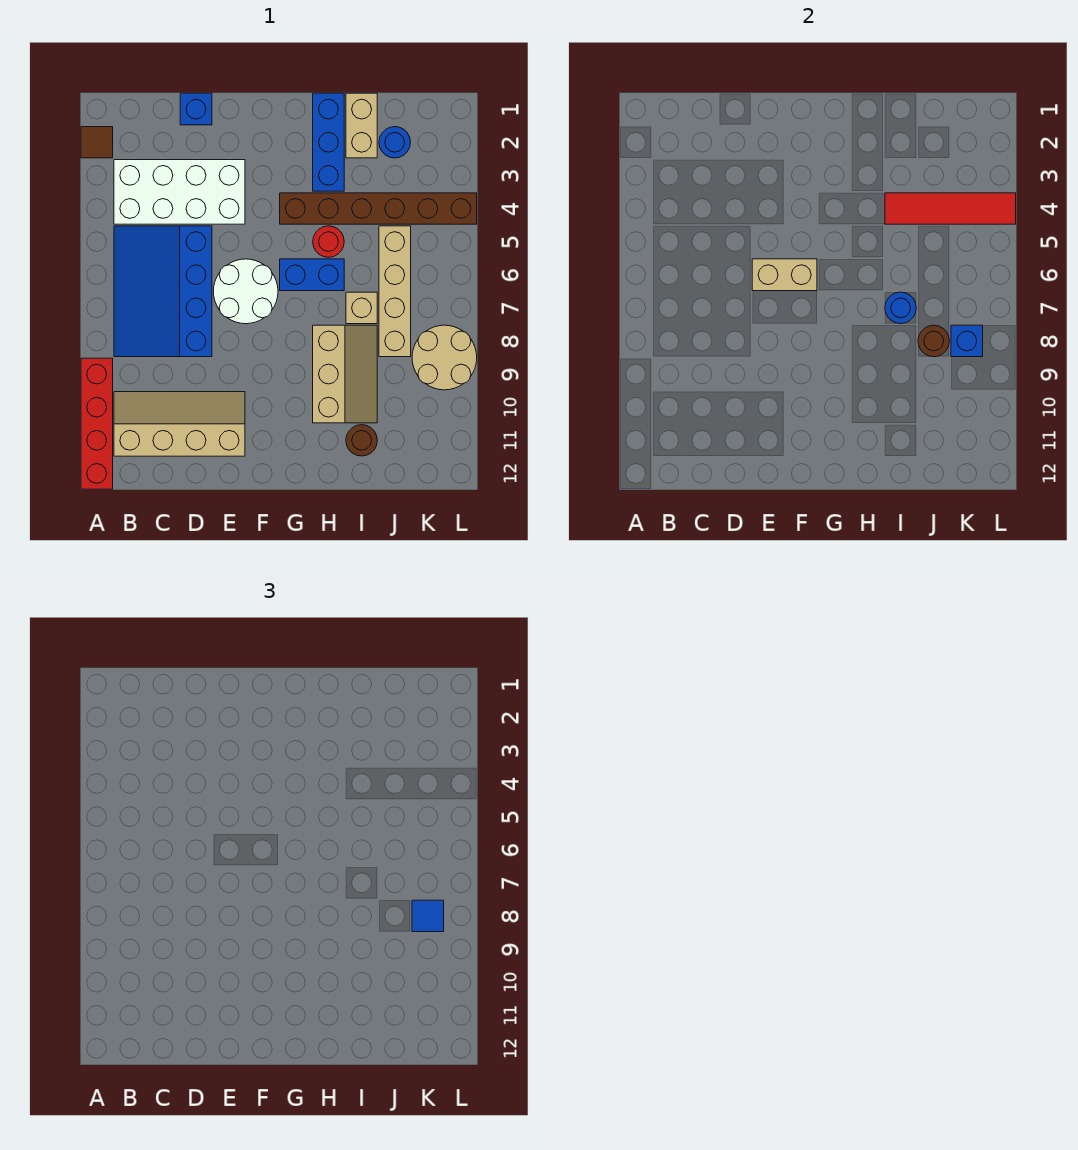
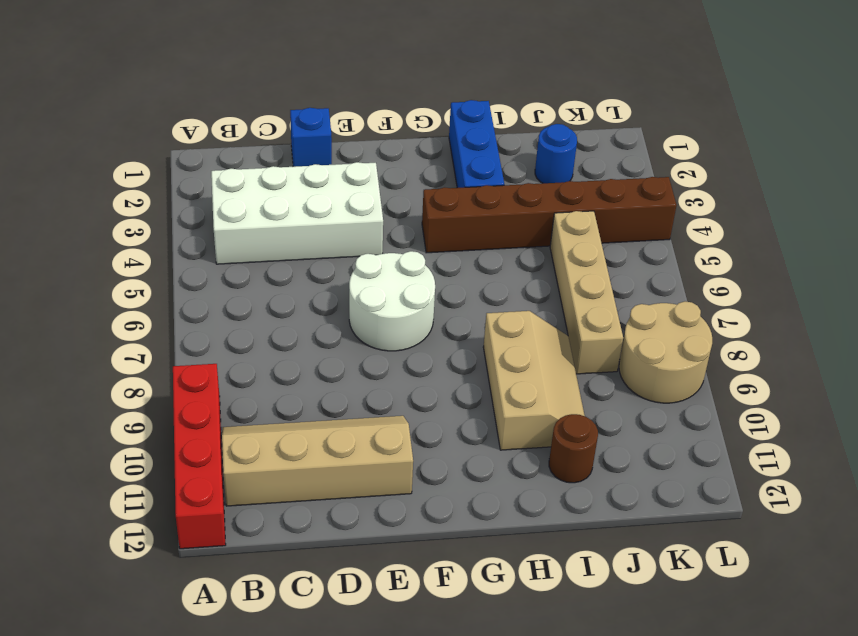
none -> brown 1x1 tile [81,127,113,158]
none -> blue 3x4 slope [114,226,212,357]
none -> blue 1x2 brick [280,259,344,291]

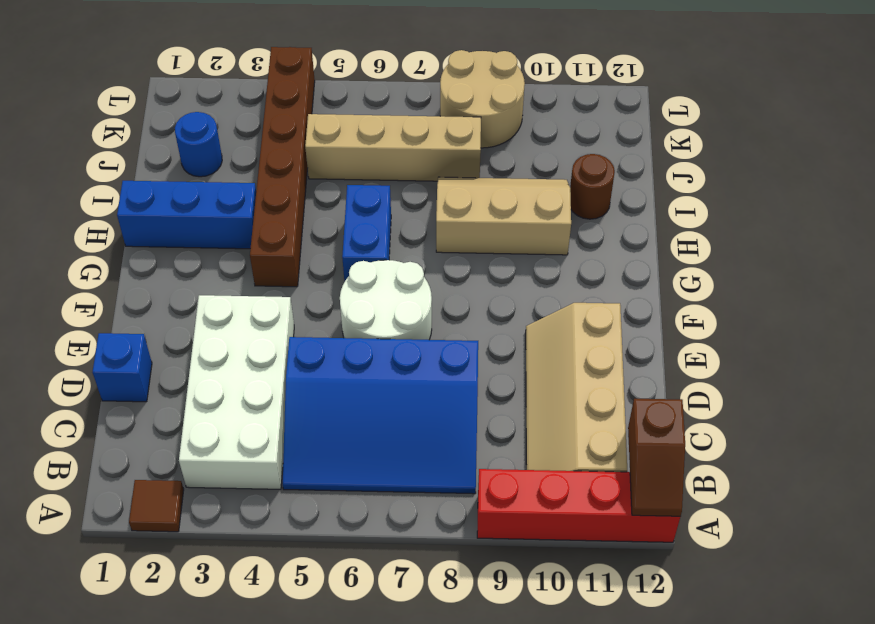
brown 1x2 slope [628,399,685,516] -> none
none -> red 1x1 round brick [313,226,344,257]
none -> tan 1x2 brick [346,93,377,158]
none -> tan 1x1 brick [346,292,377,324]

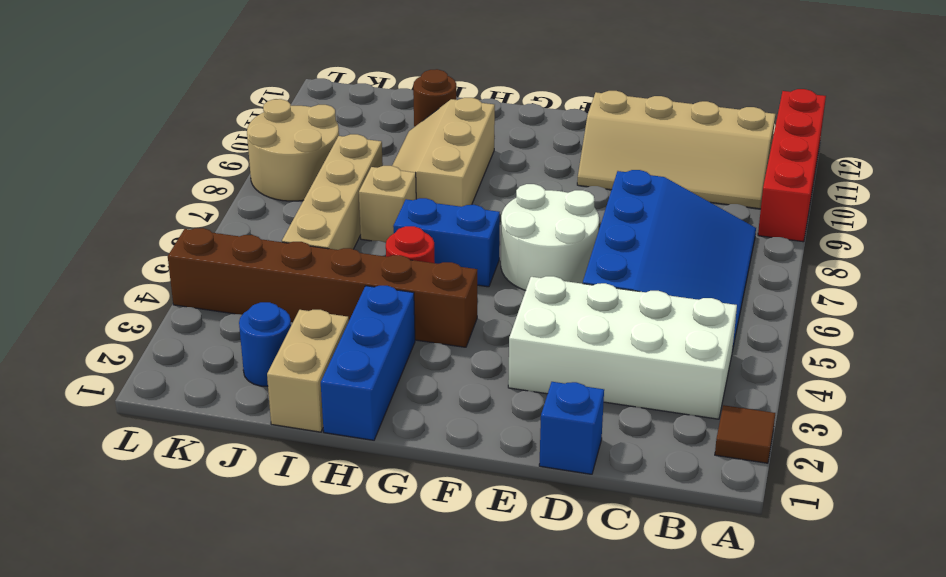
none -> tan 1x2 brick [752,259,817,291]
none -> red 1x4 tile [885,193,1016,224]
none -> blue 1x1 round brick [885,292,916,324]

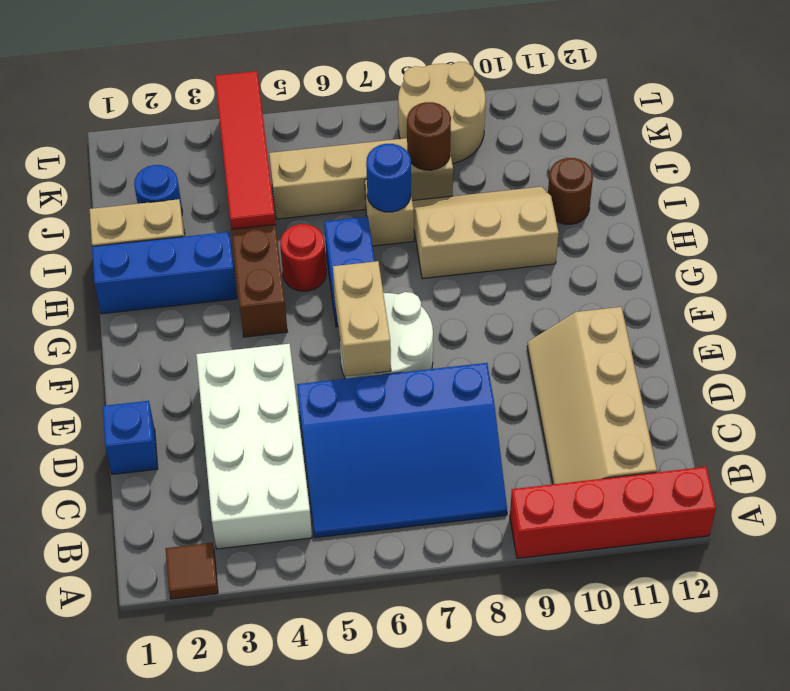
none -> blue 1x1 brick [951,325,983,357]
none -> blue 1x1 tile [412,900,444,932]

